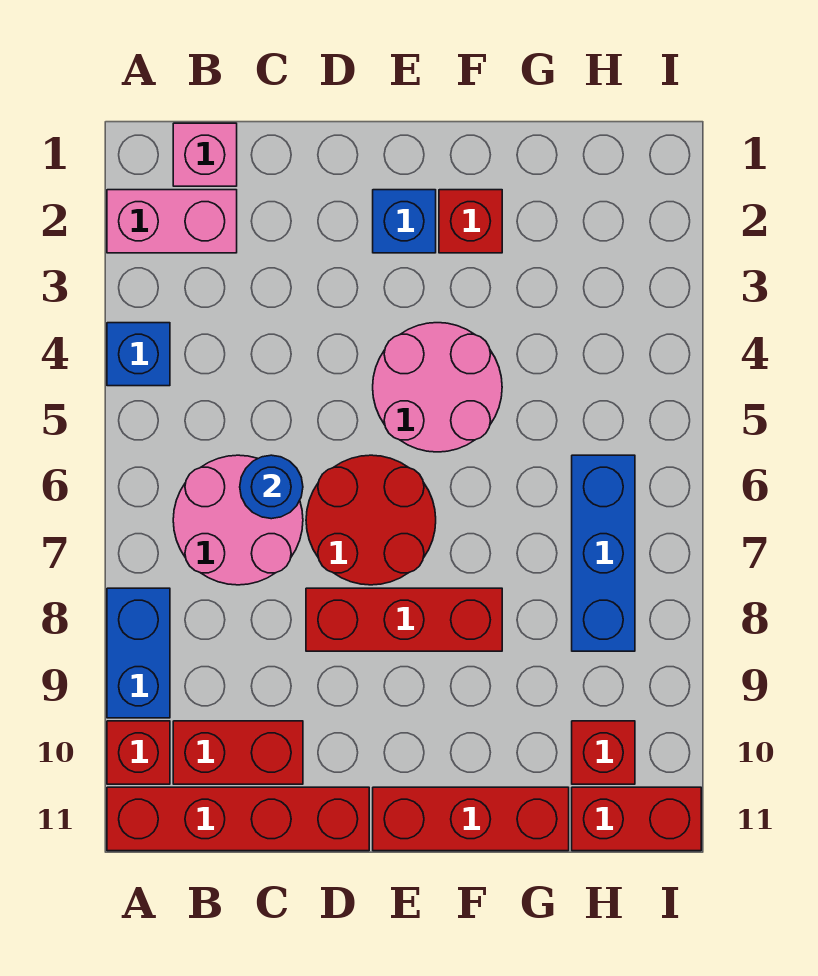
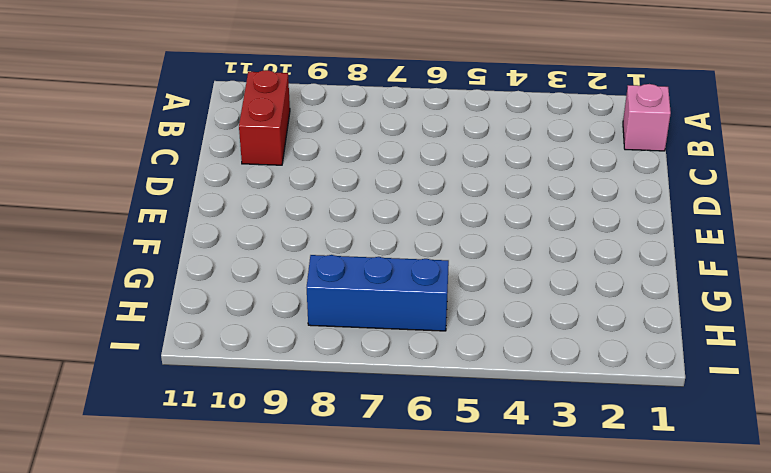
none -> pink 1x2 brick [107,190,237,253]
none -> blue 1x1 brick [107,323,170,386]
none -> blue 1x2 brick [107,588,170,718]

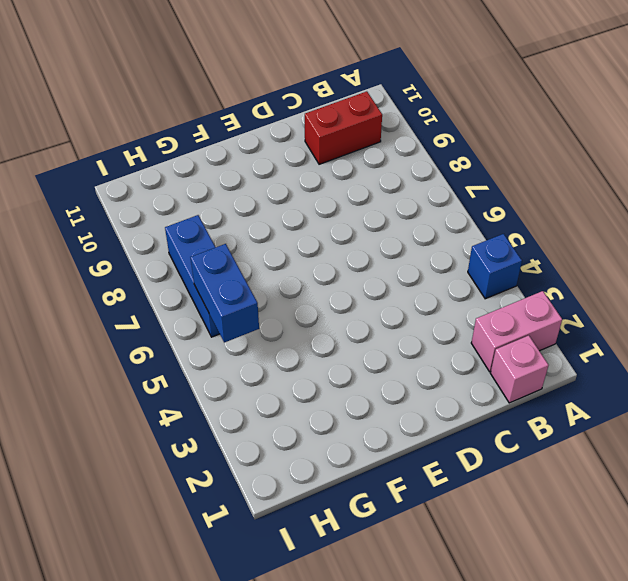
blue 1x2 brick [191,244,259,343] -> blue 1x2 brick moved to [107,588,170,718]
none -> red 1x1 brick [107,721,170,784]
none -> red 1x4 brick [107,787,369,851]
none -> pink 2x2 round brick [173,455,303,585]

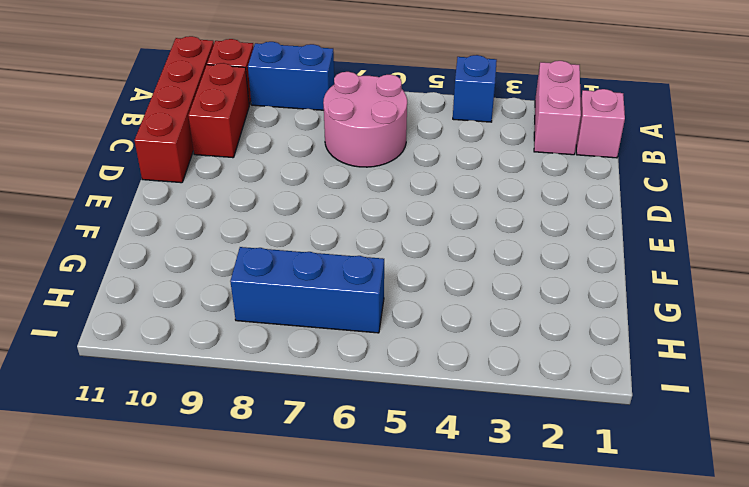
none -> red 2x2 round brick [306,455,436,585]
none -> red 1x3 brick [306,588,502,651]
none -> blue 1x1 brick [373,190,436,253]

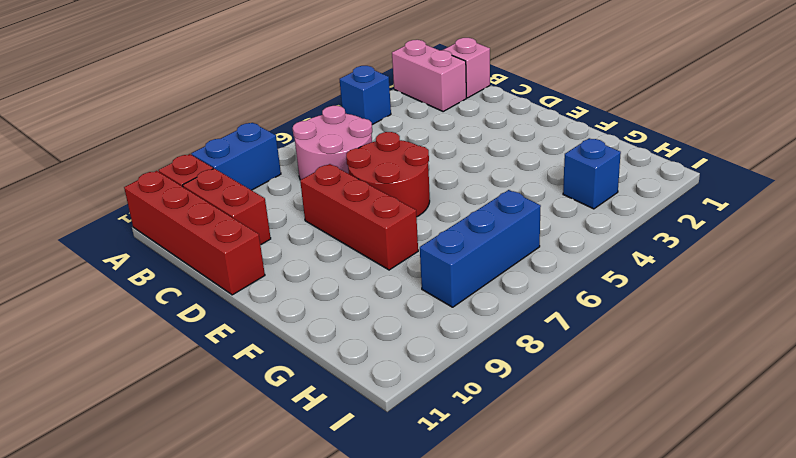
blue 1x1 brick [563,138,621,209] -> blue 1x1 brick moved to [373,190,436,253]
none -> pink 2x2 round brick [373,323,502,452]
none -> red 1x3 brick [373,787,569,851]
none -> red 1x1 brick [439,190,502,253]

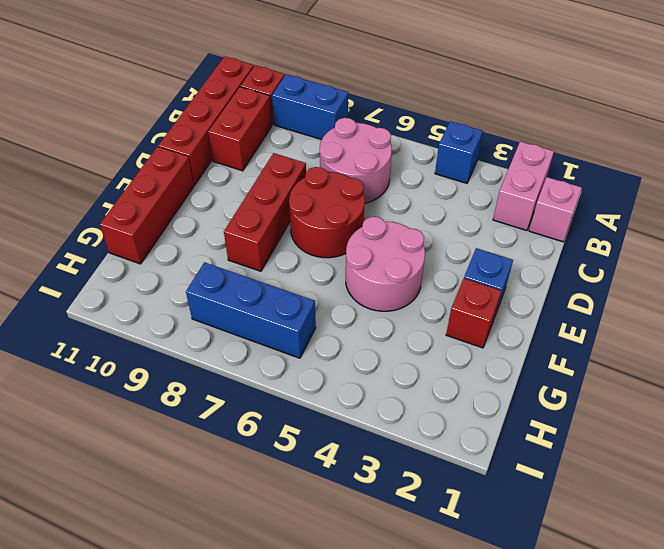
none -> red 1x1 brick [572,721,635,784]
none -> red 1x2 brick [572,787,701,851]
none -> blue 1x1 round brick [240,455,303,519]

